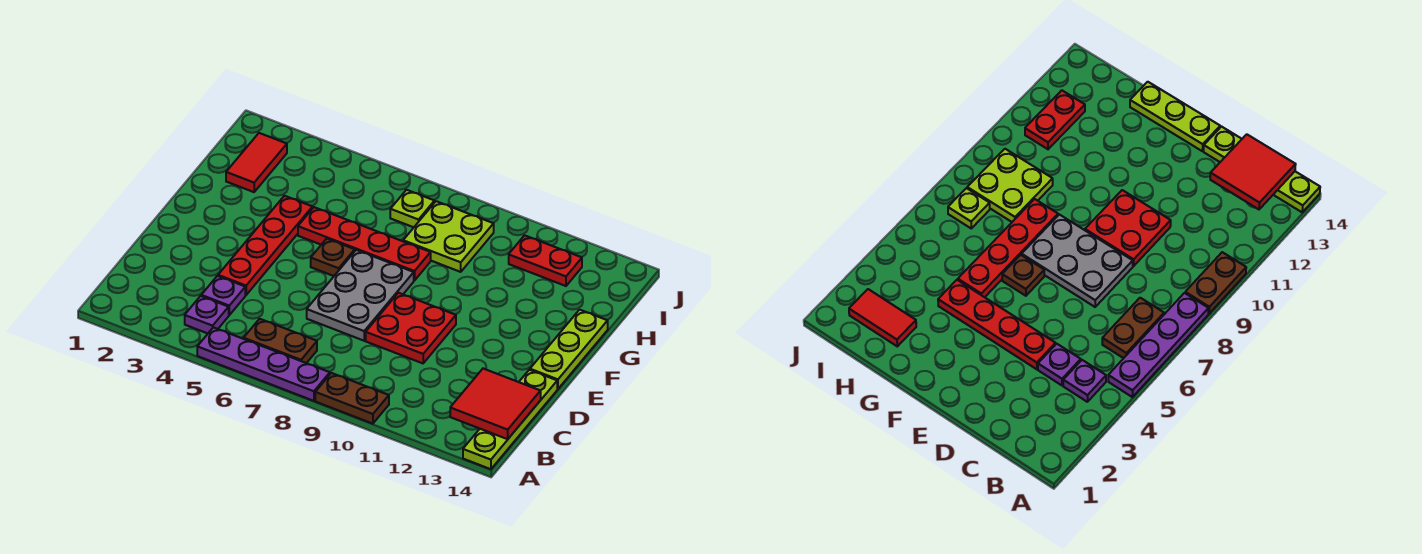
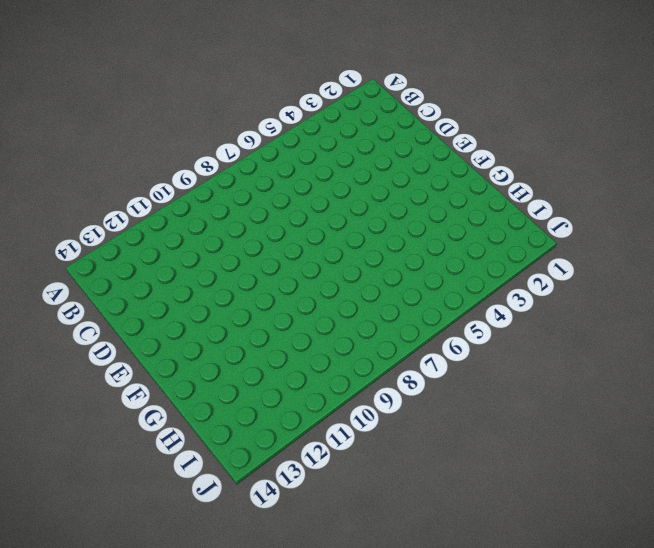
none -> purple 1x4 plate [197,327,330,401]
none -> brown 1x2 plate [315,373,389,424]
none -> lime 1x4 plate [463,370,557,469]

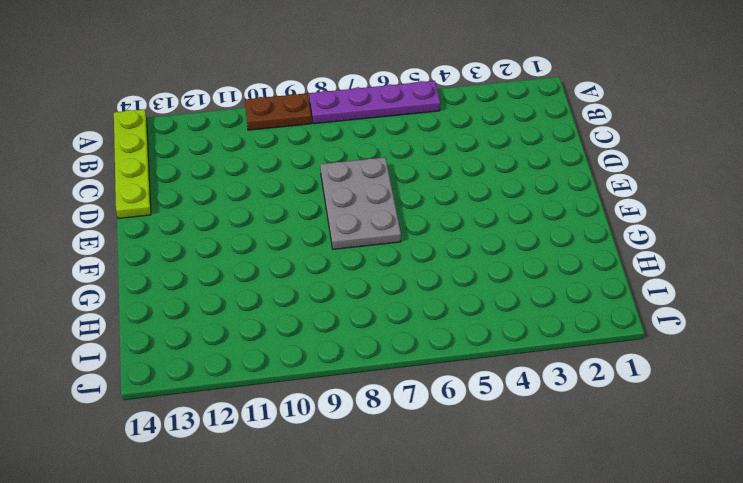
none -> purple 1x1 plate [185,296,229,333]
none -> brown 1x2 plate [244,319,317,363]
none -> purple 1x1 plate [201,276,245,315]

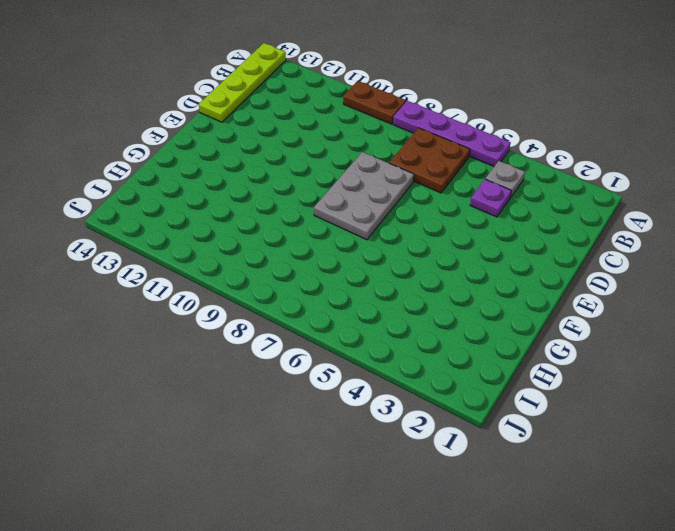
grey 1x1 plate [485,161,525,198] -> purple 1x1 plate [185,296,229,333]
brown 2x2 plate [389,128,470,193] -> brown 1x2 plate [244,319,317,363]
none -> red 1x4 plate [218,196,312,295]
none -> red 2x2 plate [366,293,456,363]
none -> lime 1x3 plate [530,310,608,389]

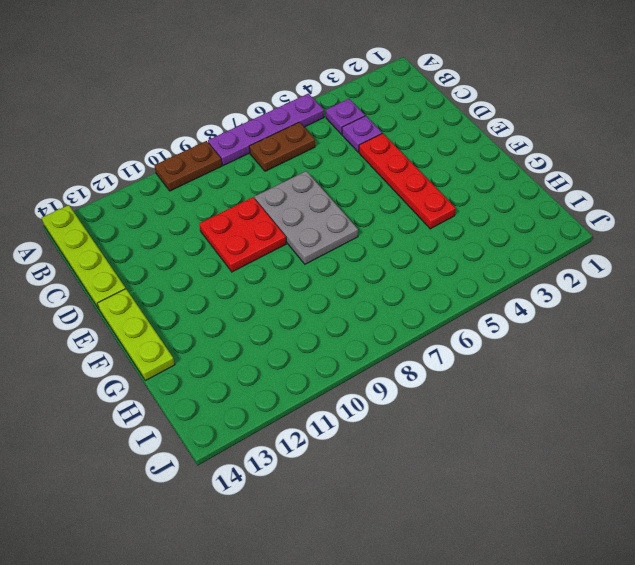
none -> brown 1x1 plate [311,239,355,276]
none -> red 1x4 plate [298,207,431,281]
none -> red 1x2 tile [226,133,287,192]

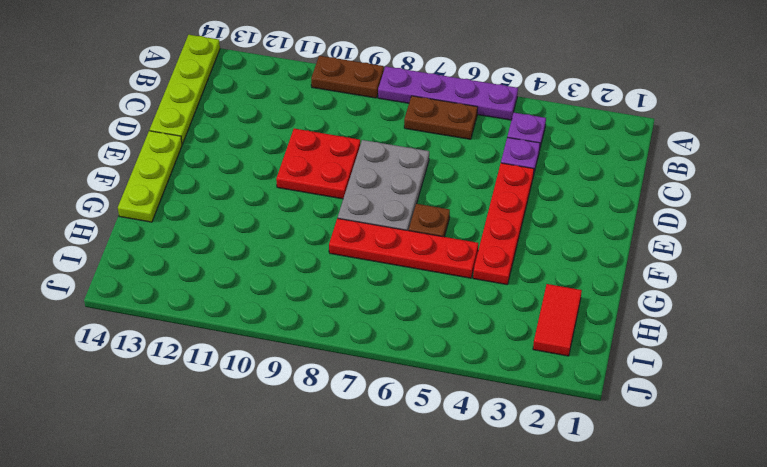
none -> lime 2x2 plate [403,201,494,272]
none -> lime 1x1 plate [390,190,435,227]
none -> red 1x2 plate [509,235,582,286]

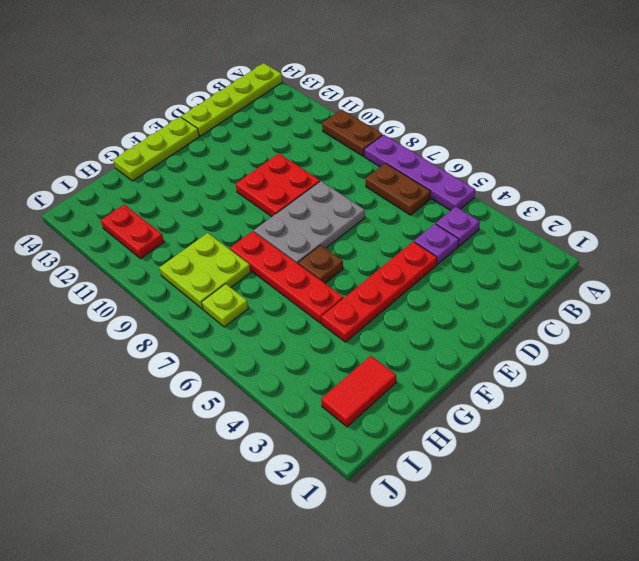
none -> red 2x2 tile [450,369,541,439]

